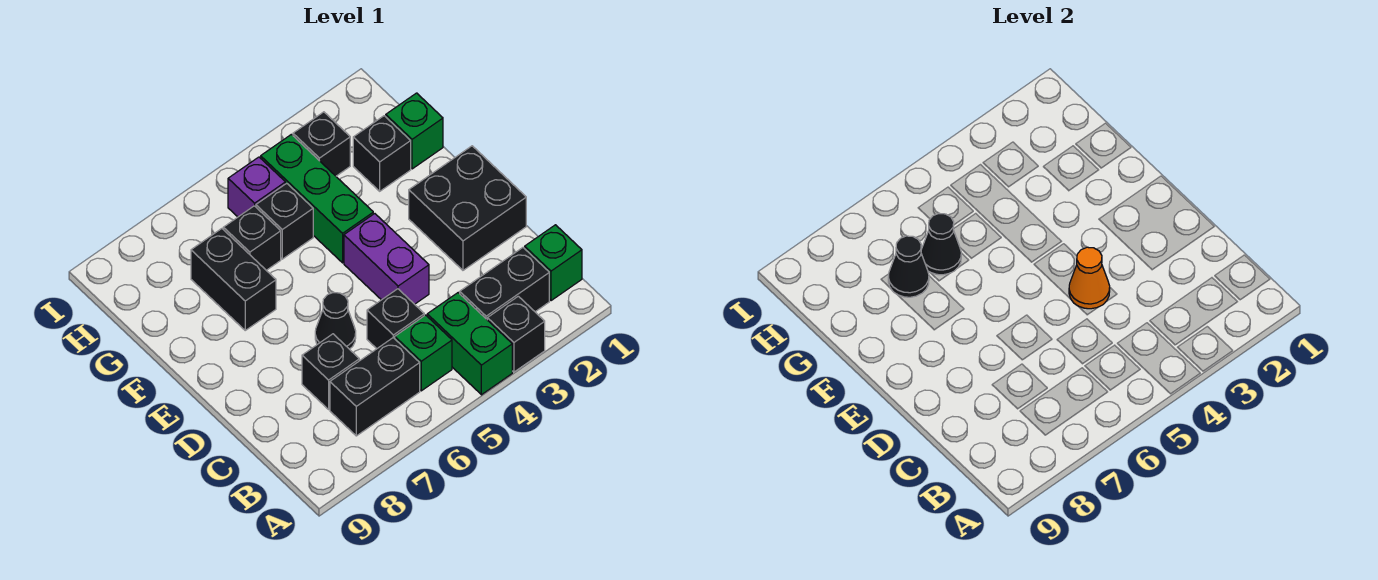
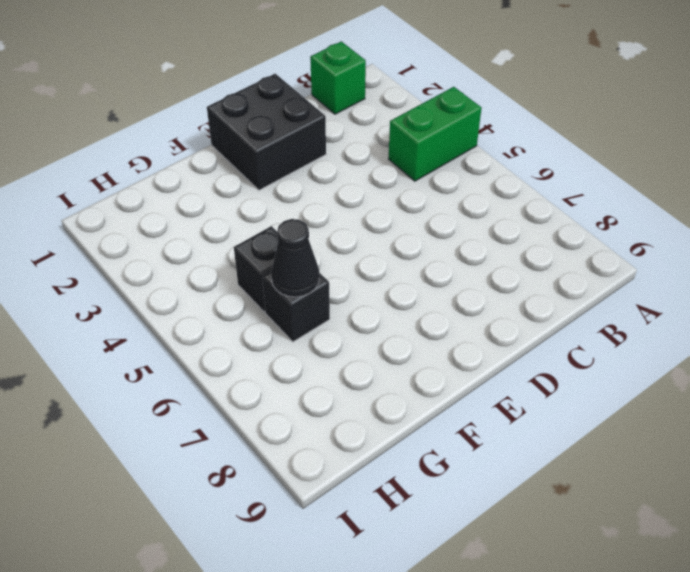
none -> black 1x1 brick [487,296,545,372]
none -> black 1x2 brick [460,248,549,319]
none -> green 1x1 brick [395,315,452,391]

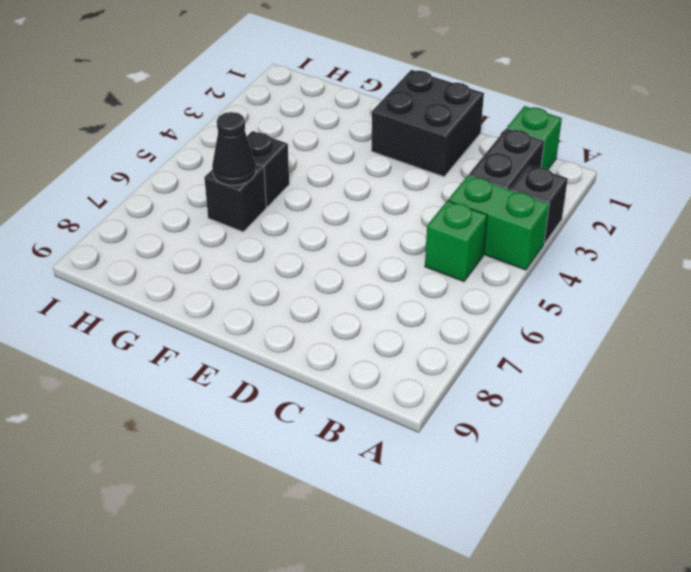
none -> black 1x2 brick [330,338,420,436]
none -> black 1x1 brick [367,289,424,349]
none -> black 1x1 brick [302,334,359,409]

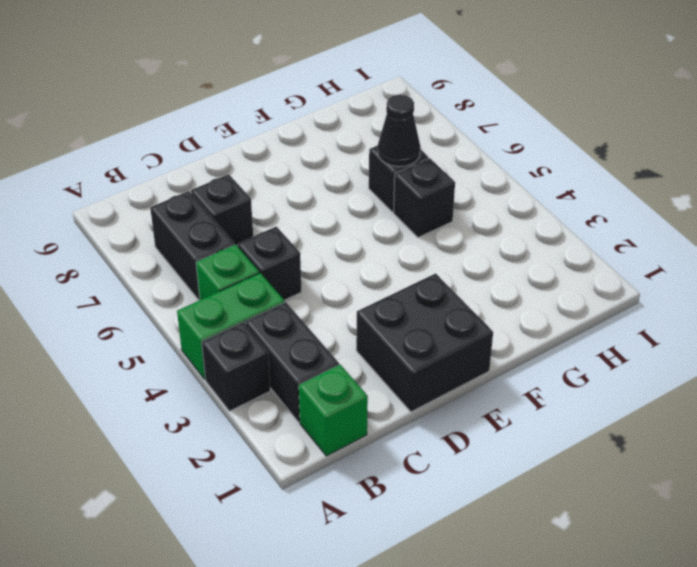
none -> purple 1x2 brick [344,214,429,304]
none -> black 1x1 cone [315,293,356,349]
none -> green 1x3 brick [261,134,373,263]

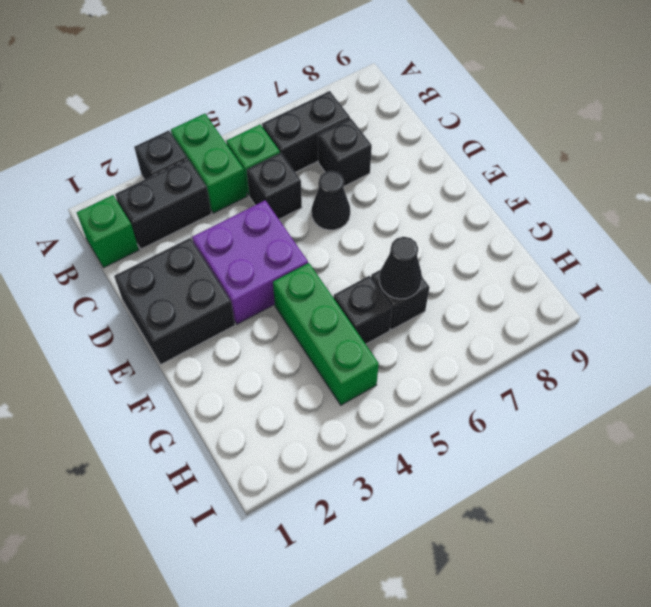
purple 2x2 brick [192,200,308,324] -> purple 1x2 brick [344,214,429,304]
none -> black 1x2 brick [191,229,276,330]
none -> green 1x1 brick [386,93,443,169]
none -> black 1x1 brick [353,116,411,191]

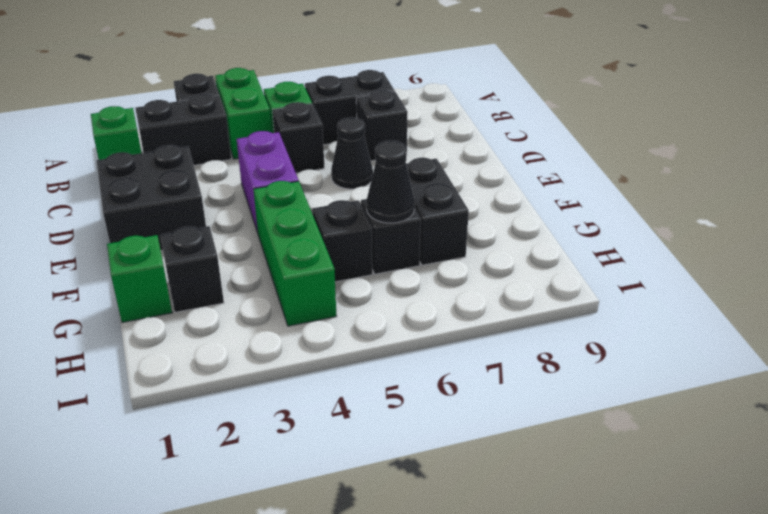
none -> black 1x1 brick [293,112,350,176]
none -> purple 1x1 brick [228,157,285,217]
none -> orange 1x1 cone [1069,247,1110,309]

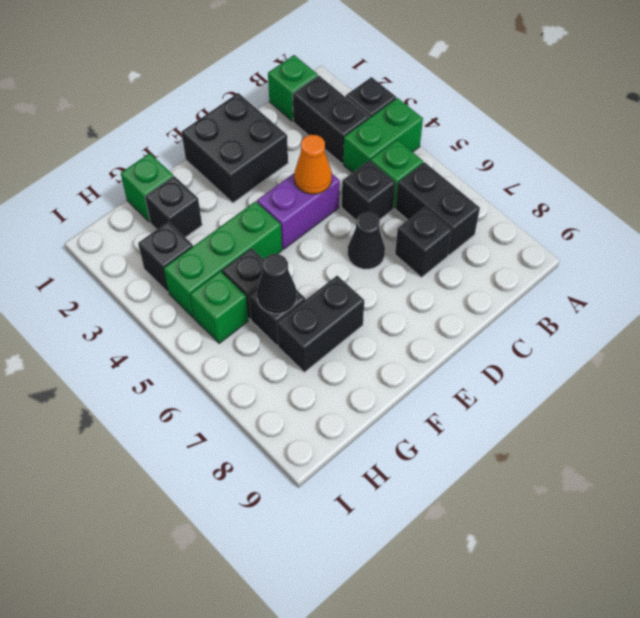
green 1x1 brick [190,271,249,344] -> purple 1x1 brick [228,157,285,217]
none -> black 1x1 cone [888,236,929,297]

